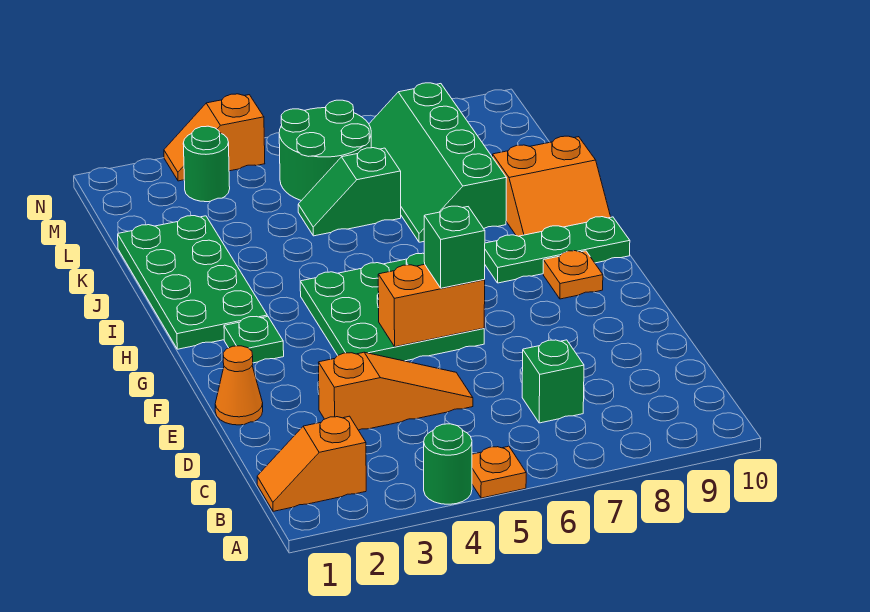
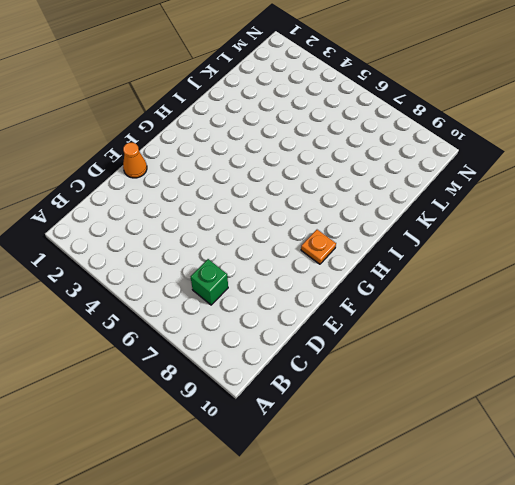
none -> green 1x1 round brick [424,424,472,504]
none -> orange 1x1 plate [472,446,526,498]
none -> orange 1x2 slope [257,416,366,511]

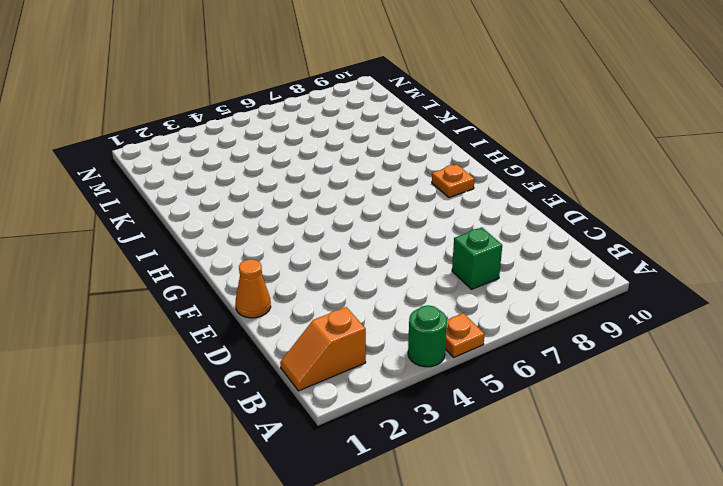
none -> orange 1x3 slope [318,352,473,430]
none -> green 3x3 plate [300,253,484,361]
none -> green 1x1 plate [224,316,284,363]

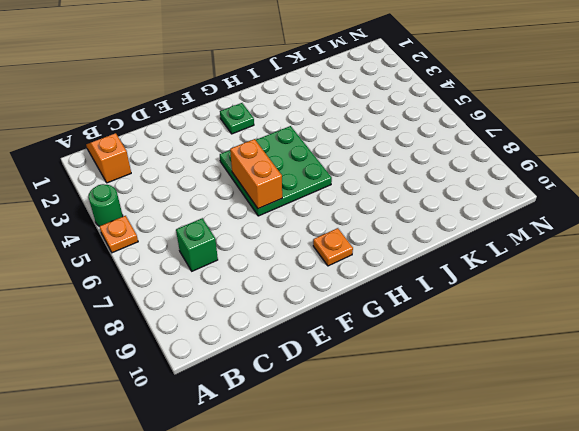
none -> orange 1x3 slope [318,352,473,430]
none -> orange 1x1 cone [215,346,263,425]
none -> green 2x4 plate [118,216,267,349]

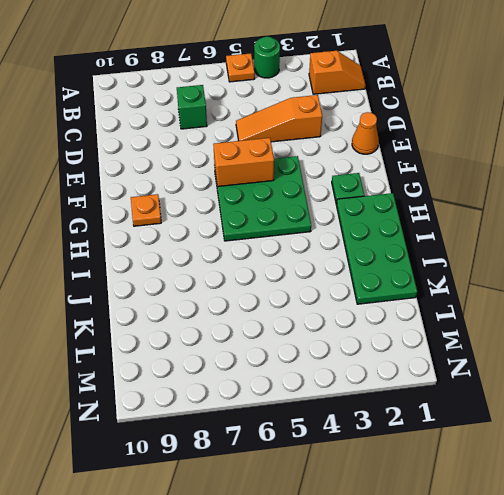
none -> green 1x3 plate [485,217,630,283]
none -> orange 2x2 slope [493,136,611,236]
none -> green 2x4 slope [369,83,507,242]

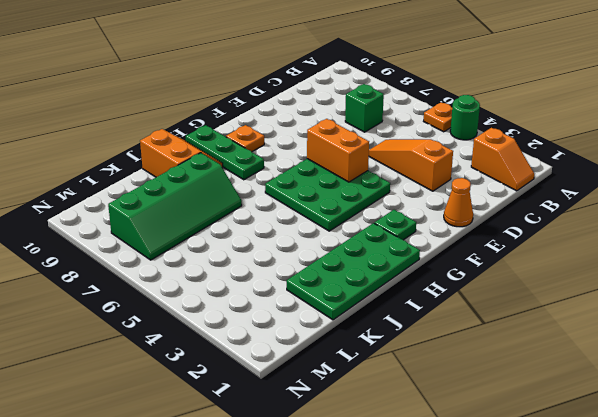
none -> green 1x2 slope [298,148,401,236]
none -> green 2x2 round brick [279,100,371,201]
none -> green 1x1 round brick [183,126,230,202]

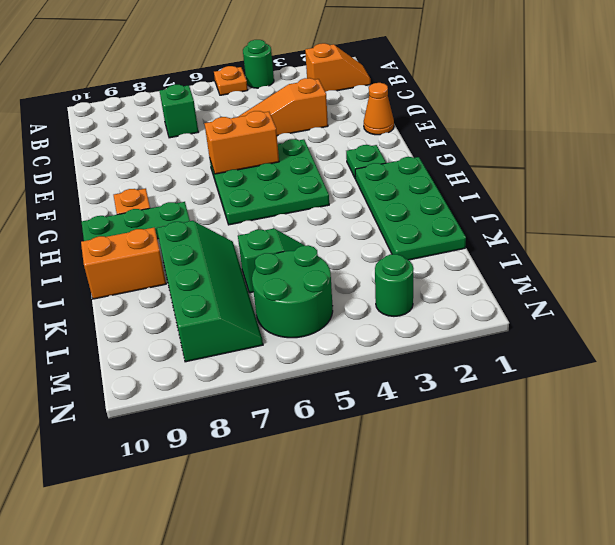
none -> orange 1x2 slope [164,94,265,181]
none -> green 1x1 brick [424,206,485,288]

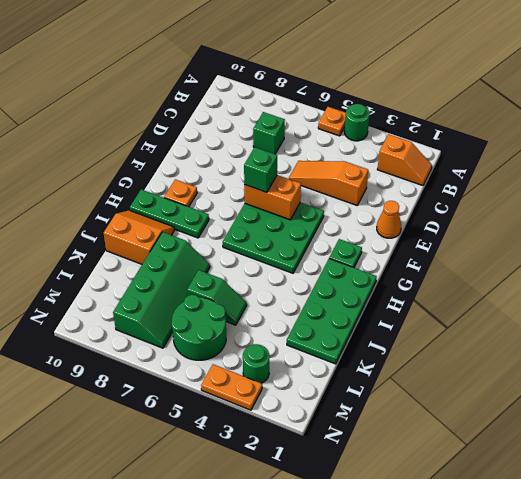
orange 1x2 plate [201,364,262,410] -> orange 1x2 slope [164,94,265,181]

